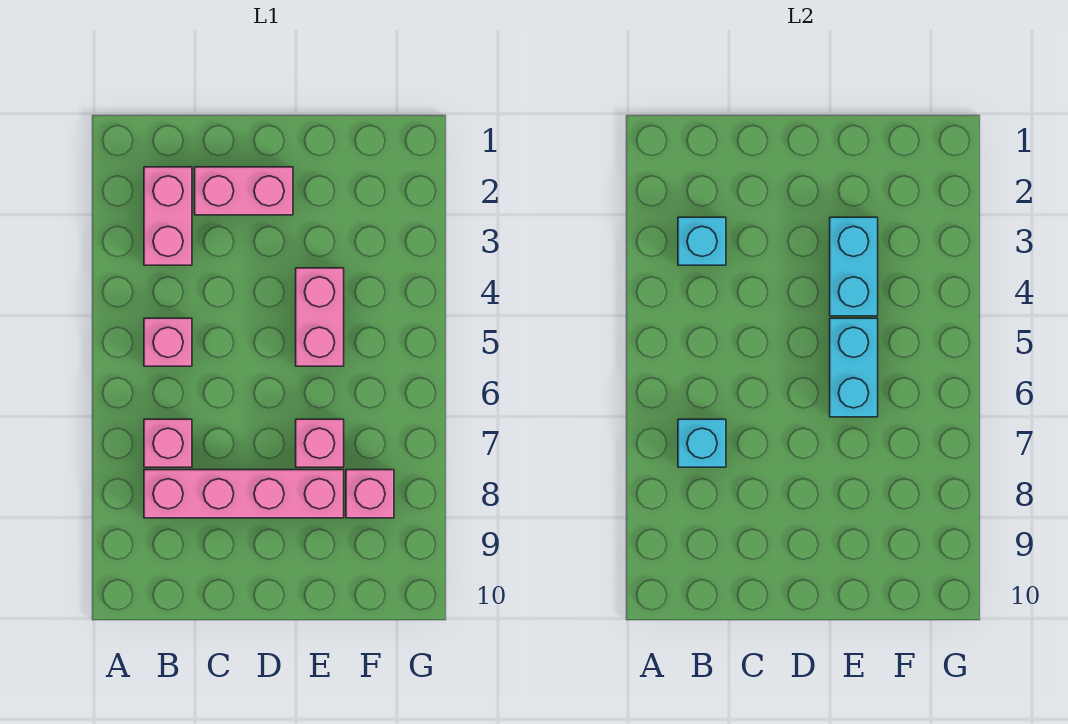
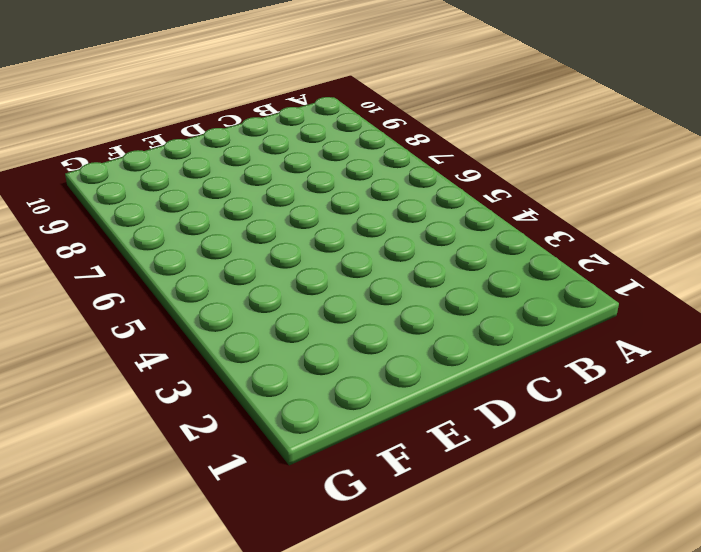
none -> pink 1x2 brick [144,167,192,265]
none -> pink 1x1 brick [144,318,192,366]
none -> pink 1x1 brick [144,419,192,467]

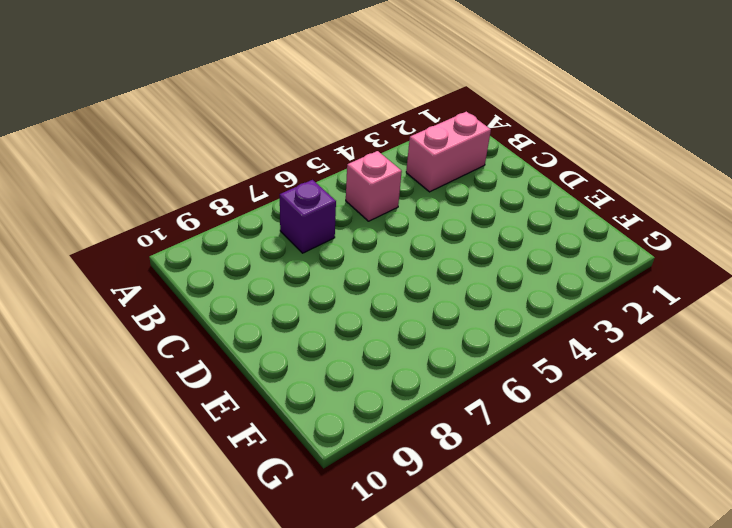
purple 1x1 brick [280,180,336,253] -> pink 1x1 brick [144,419,192,467]
none -> pink 1x4 brick [144,470,344,518]
none -> pink 1x2 brick [195,167,293,215]
none -> pink 1x2 brick [296,268,344,366]

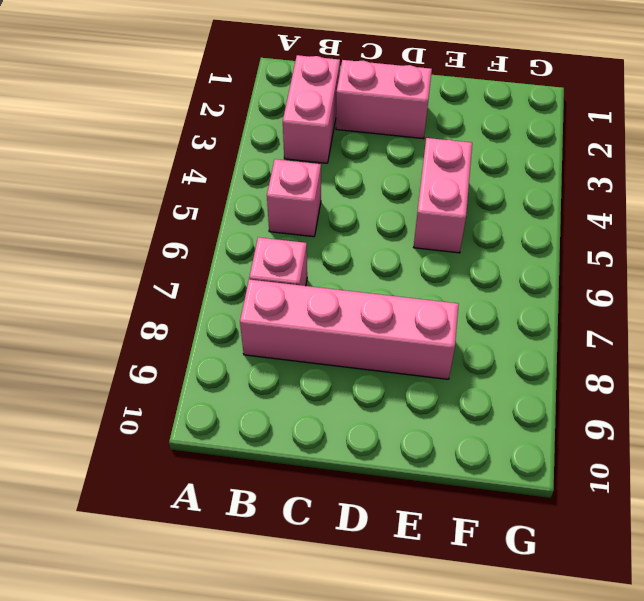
none -> pink 1x1 brick [296,419,344,467]
none -> pink 1x1 brick [346,470,394,518]
none -> cyan 1x1 brick [678,217,726,265]

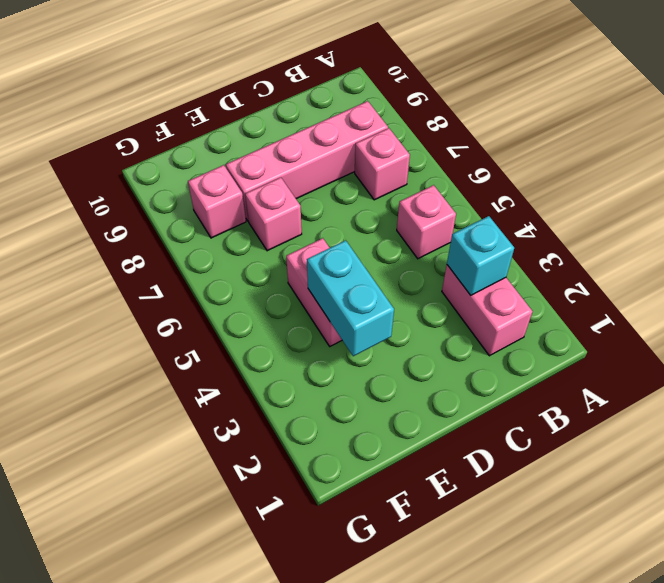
none -> pink 1x2 brick [195,167,293,215]
none -> cyan 1x1 brick [678,419,726,467]
none -> cyan 1x2 brick [830,318,878,417]

